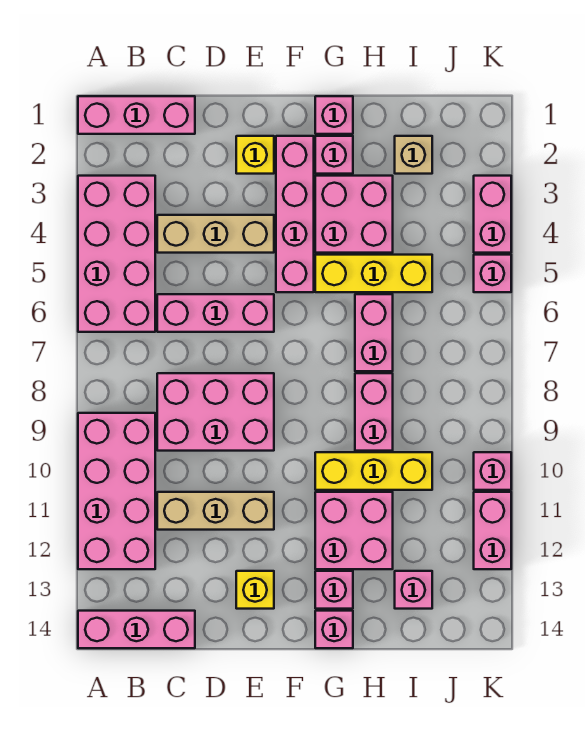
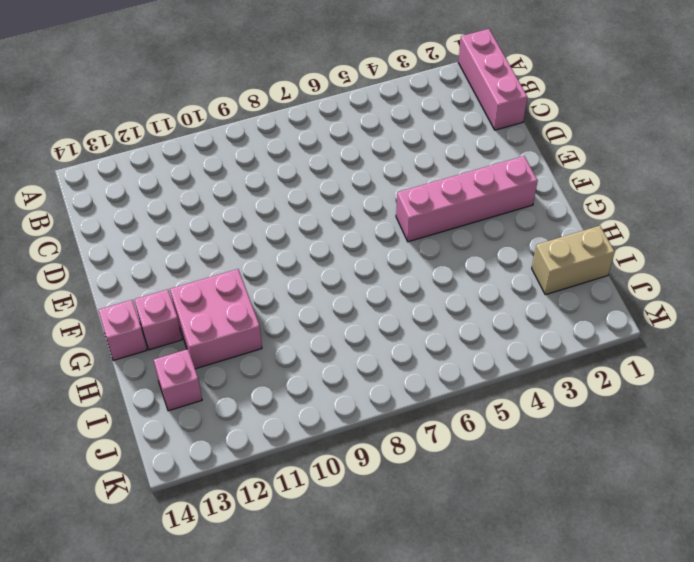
tan 1x2 brick [532,226,615,295] -> tan 1x1 brick [395,136,432,174]
none -> pink 2x4 brick [78,176,155,332]
none -> pink 2x4 brick [78,413,155,569]
none -> pink 1x3 brick [78,611,195,648]

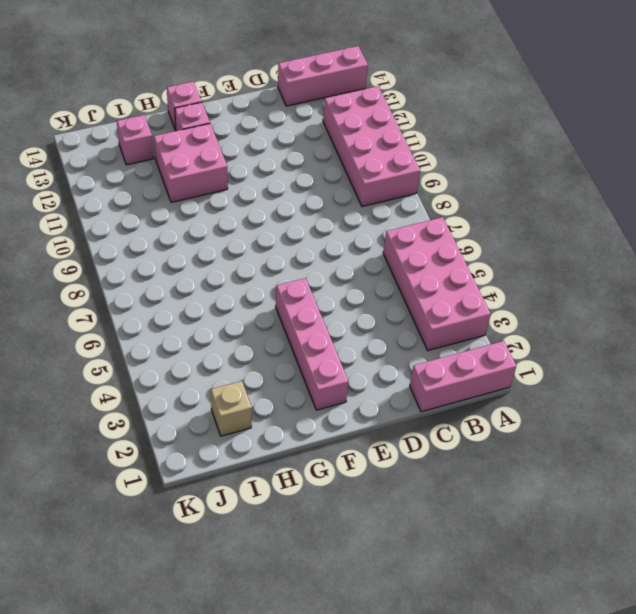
none -> tan 1x3 brick [157,215,274,253]
none -> pink 1x3 brick [157,294,274,332]
none -> pink 2x3 brick [157,373,274,451]

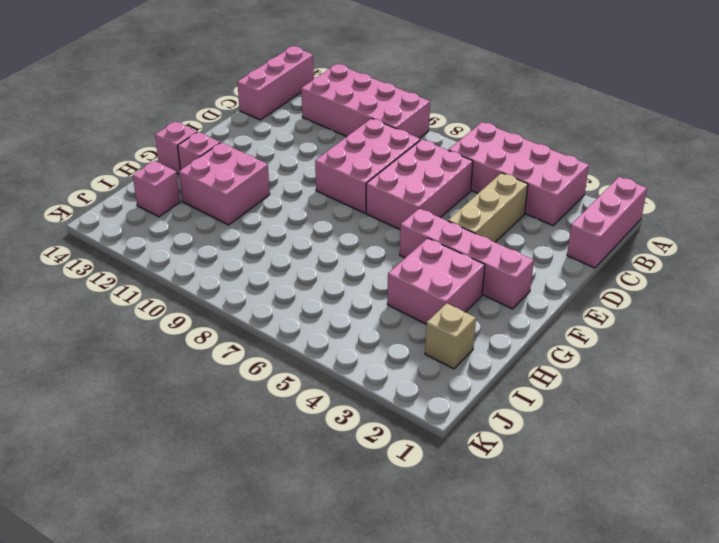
pink 2x3 brick [366,139,473,229] -> pink 1x3 brick [157,294,274,332]
none -> tan 1x3 brick [157,492,274,530]
none -> yellow 1x1 brick [236,136,274,174]
none -> yellow 1x1 brick [236,571,274,609]

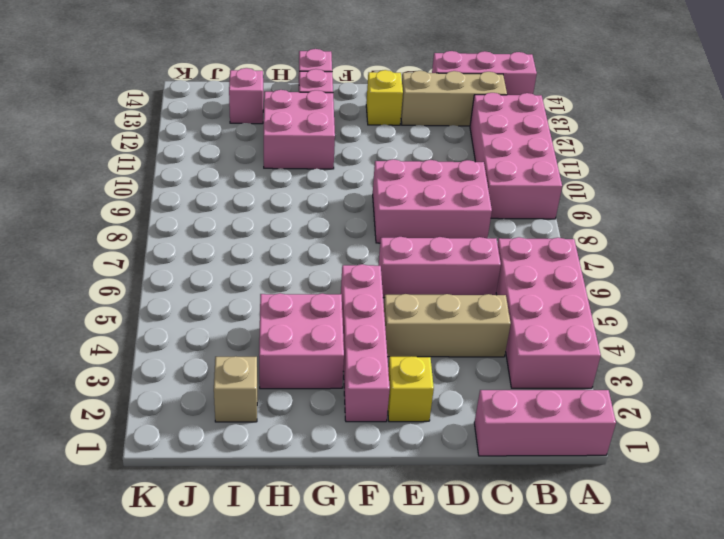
tan 1x3 brick [401,71,507,126] -> tan 1x3 brick moved to [157,492,274,530]
none -> pink 1x1 brick [315,96,353,134]
none -> pink 1x1 brick [315,136,353,174]
none -> yellow 1x3 brick [315,255,432,292]

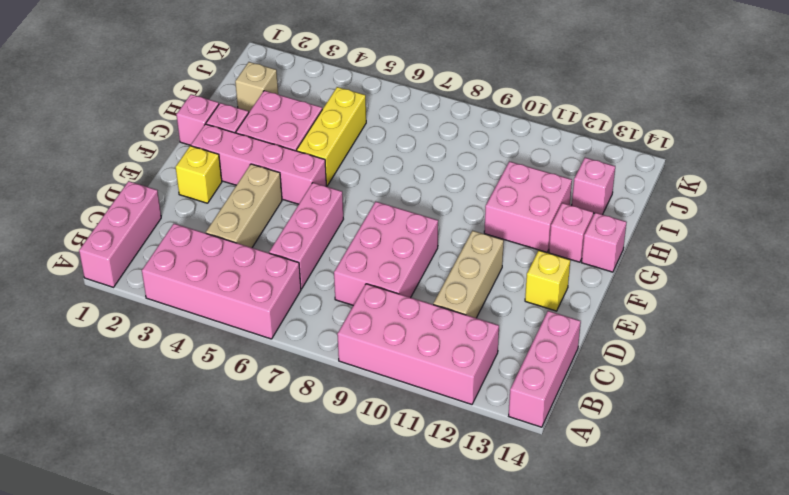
none -> yellow 1x3 brick [315,452,432,490]
none -> pink 1x2 brick [355,294,393,371]
none -> pink 1x2 brick [355,373,393,451]

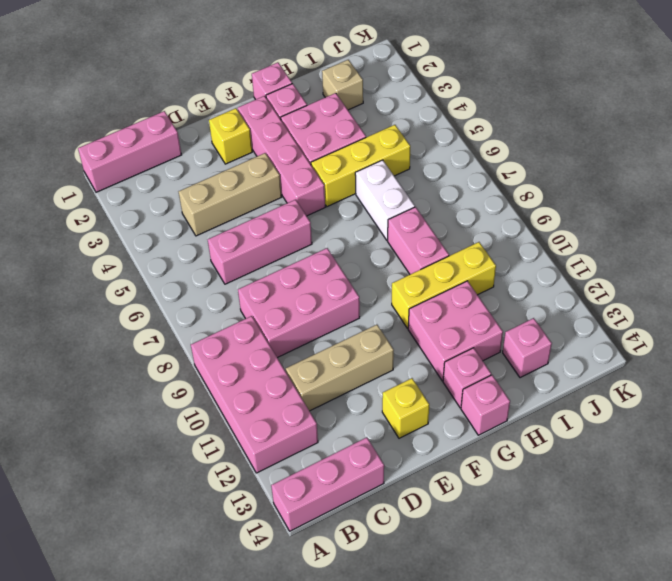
white 1x2 brick [355,160,415,240] -> pink 1x2 brick [355,294,393,371]
none -> pink 2x4 brick [78,176,155,332]
none -> pink 1x2 brick [474,176,511,253]
none -> pink 1x1 brick [474,255,511,292]

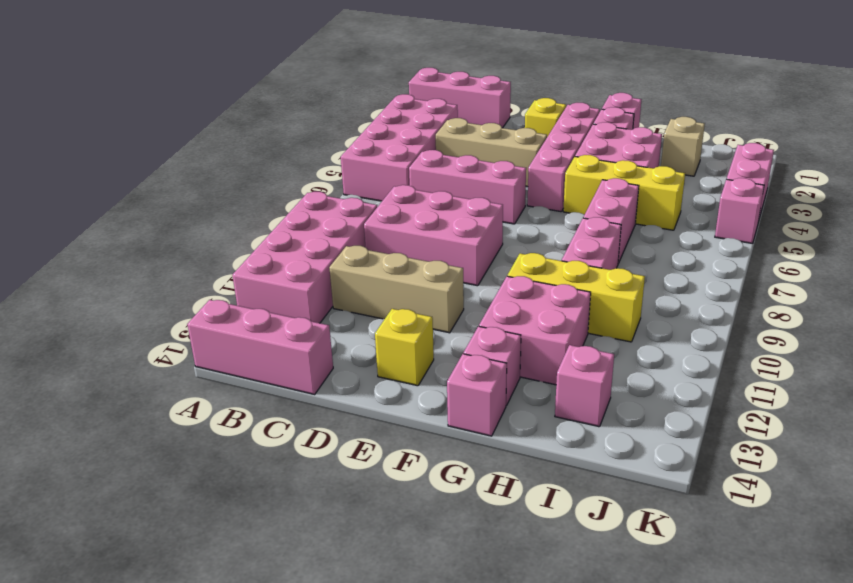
none -> pink 1x1 brick [474,452,511,490]
none -> pink 1x2 brick [474,492,511,569]

